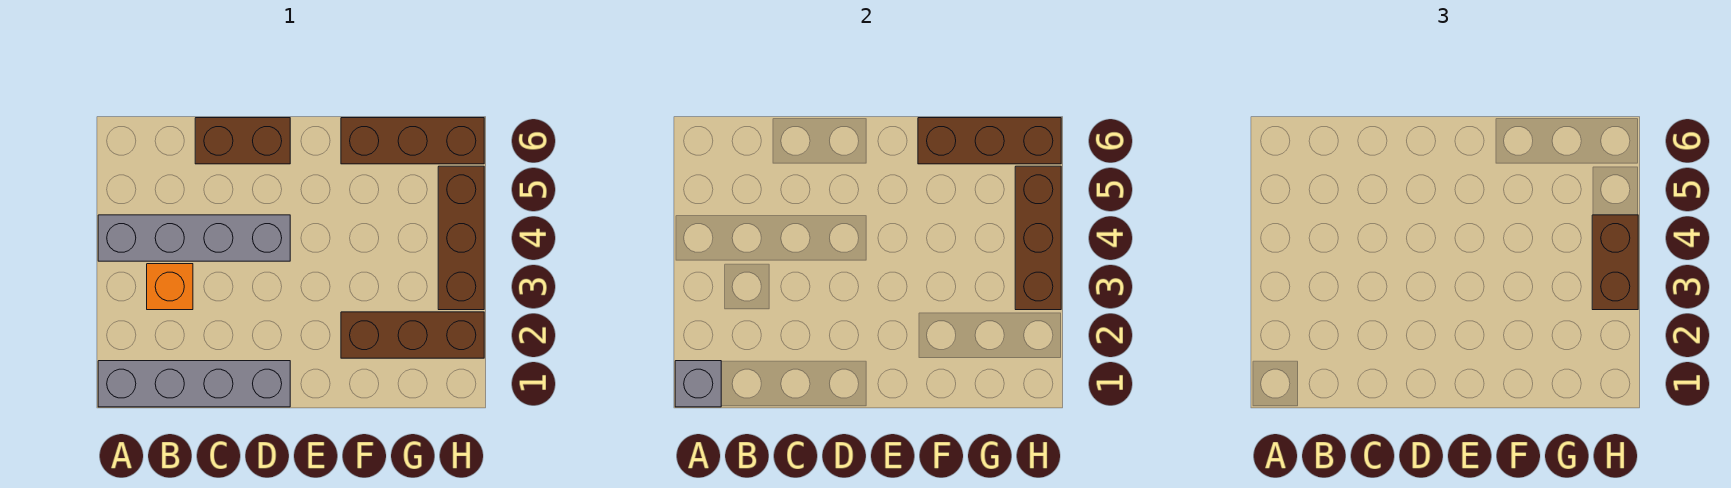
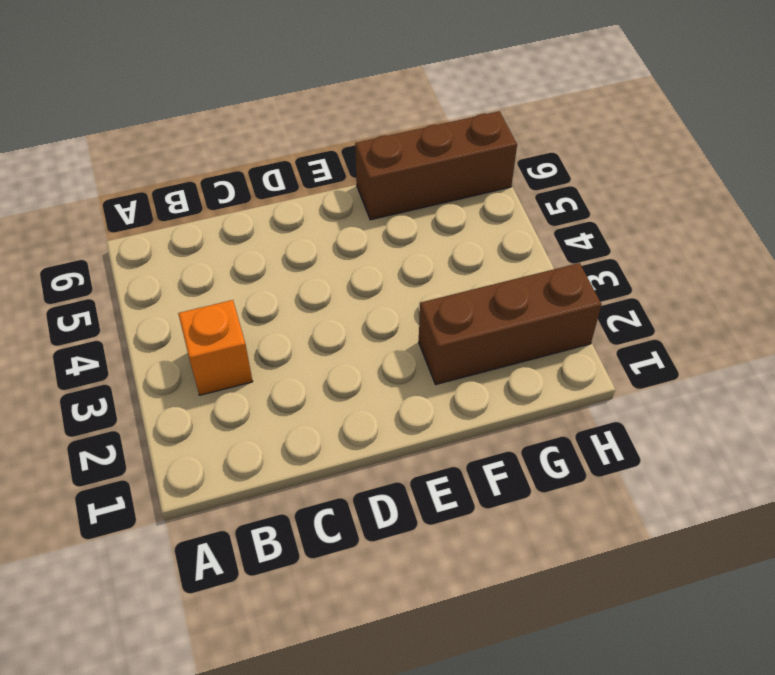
none -> grey 1x4 brick [98,361,290,407]
none -> grey 1x4 brick [98,215,290,261]

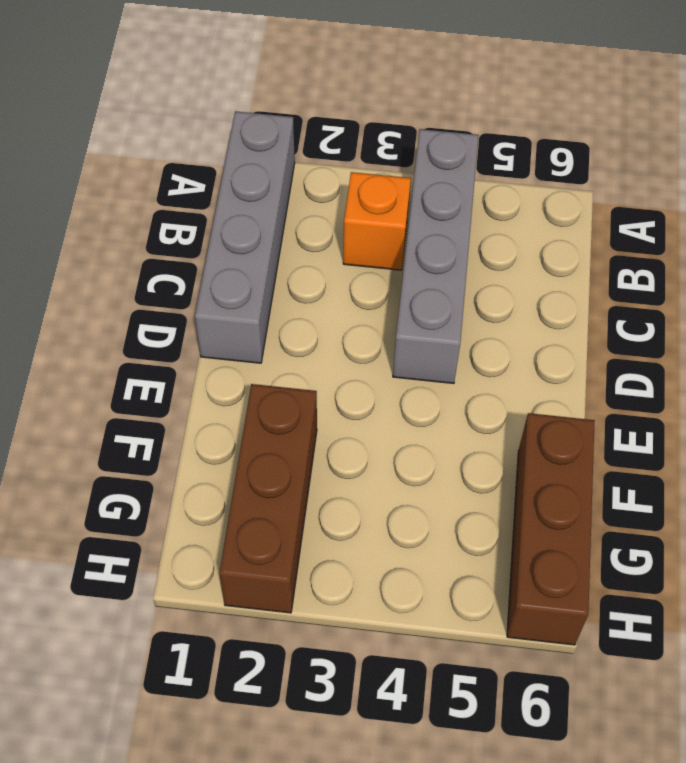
none -> brown 1x2 brick [195,118,290,164]
none -> brown 1x3 brick [438,166,484,310]

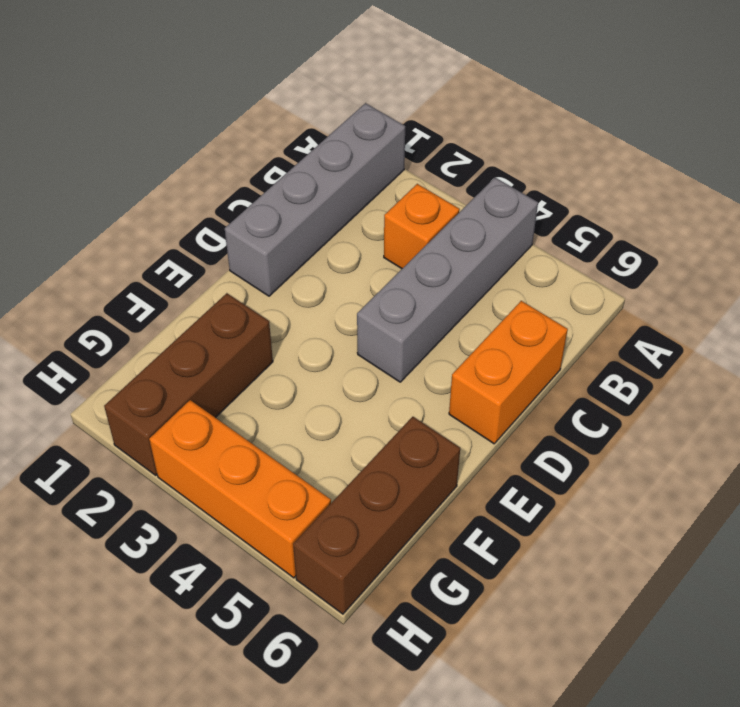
orange 1x2 brick [449,301,568,444] -> brown 1x2 brick [195,118,290,164]
orange 1x3 brick [149,400,331,578] -> brown 1x3 brick [438,166,484,310]
none -> grey 1x1 brick [675,361,721,407]
none -> brown 1x3 brick [918,118,1061,164]

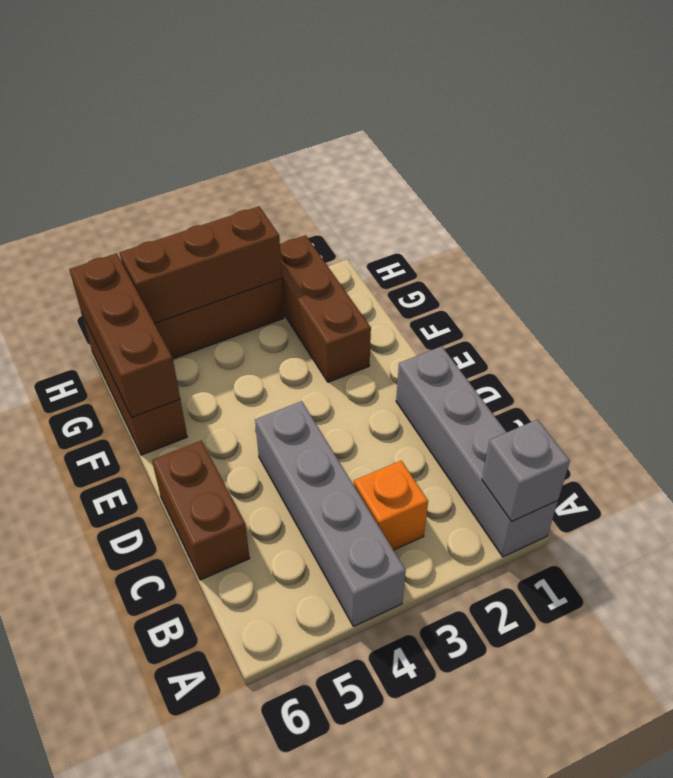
none -> brown 1x2 brick [1592,215,1638,310]

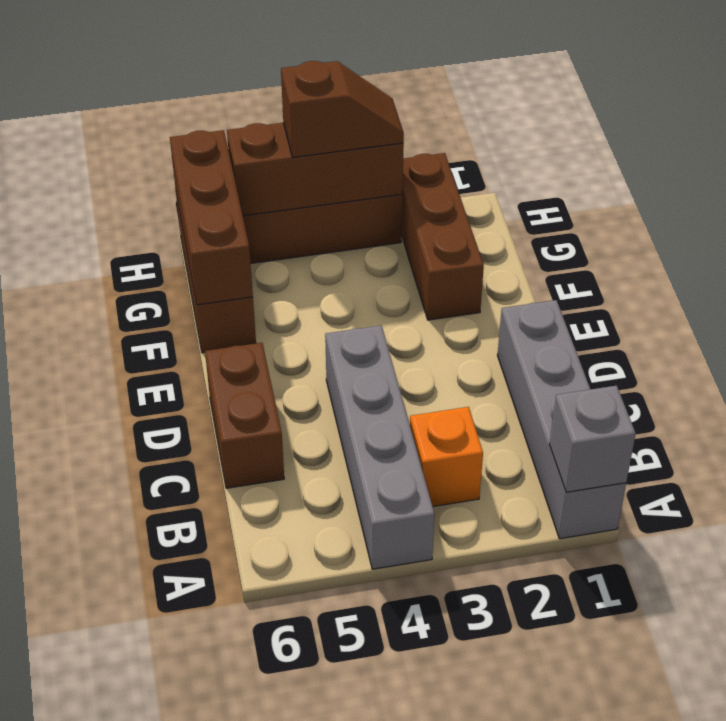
brown 1x2 slope [281,61,404,157] -> brown 1x2 brick [1592,215,1638,310]

